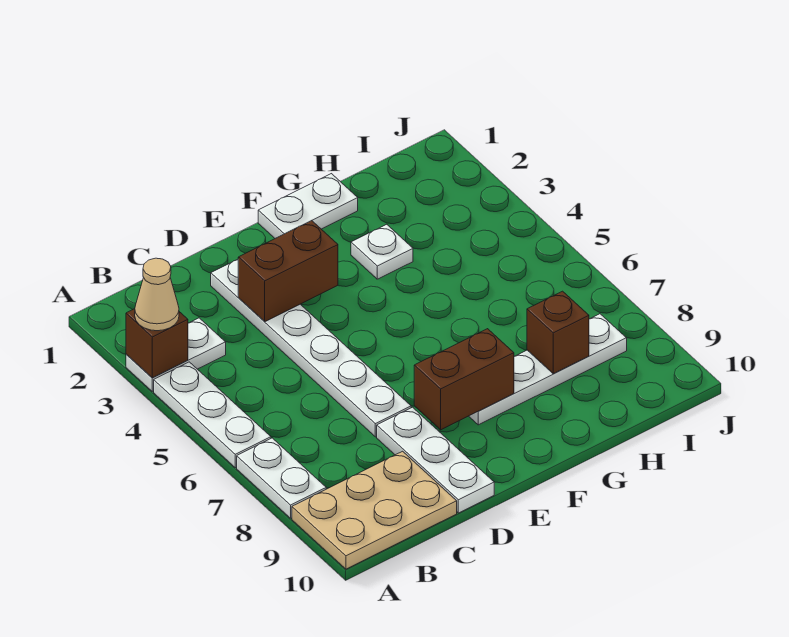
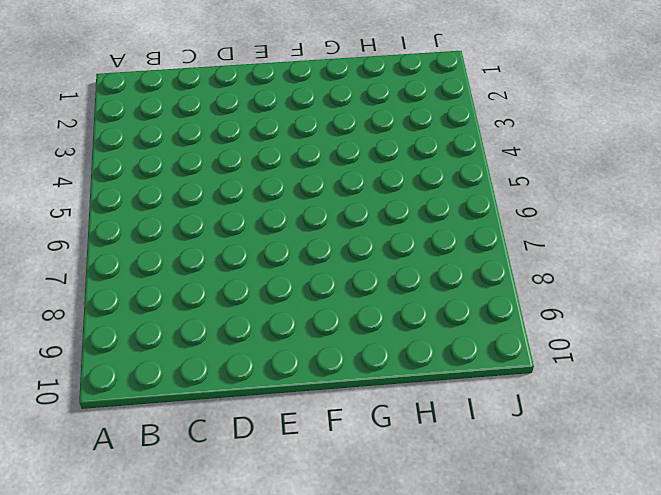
none -> white 1x2 plate [126,318,226,391]
none -> white 1x3 plate [154,362,271,468]
none -> white 1x2 plate [237,438,326,518]

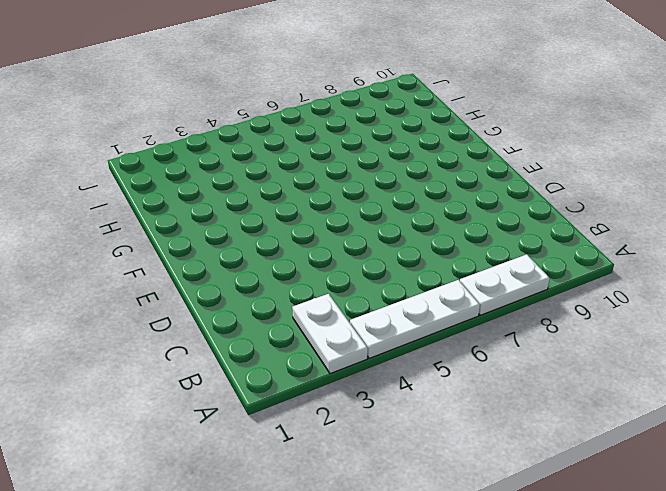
none -> tan 2x3 plate [292,451,457,569]
none -> white 1x6 plate [211,259,411,437]
none -> white 1x3 plate [377,407,494,513]

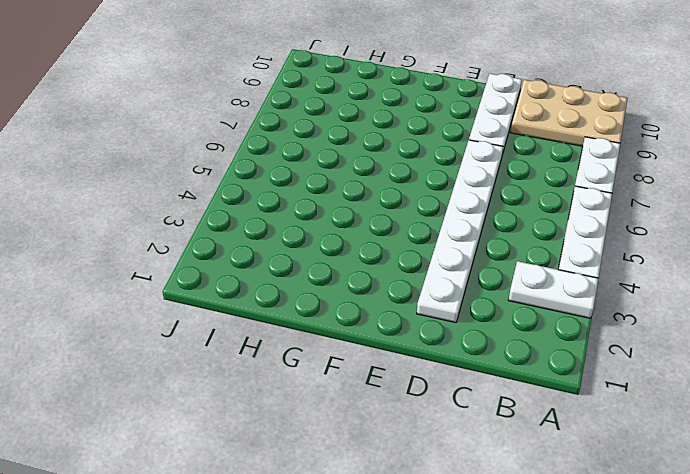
none -> white 1x2 plate [258,174,358,238]
none -> white 1x4 plate [469,314,627,425]
none -> white 1x1 plate [351,224,413,279]

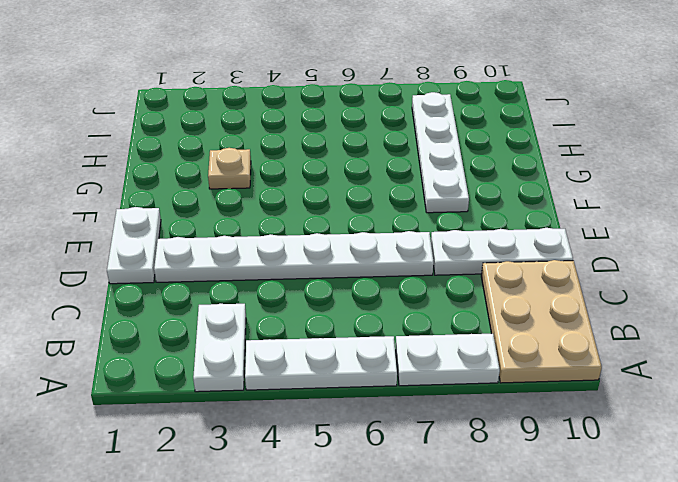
white 1x2 plate [107,207,161,284] -> white 1x2 plate moved to [258,174,358,238]
tan 1x1 plate [208,148,251,189] -> white 1x1 plate [351,224,413,279]
none -> brown 1x1 brick [126,309,188,378]
none -> brown 1x2 brick [238,221,338,322]
none -> brown 1x2 brick [414,329,514,430]

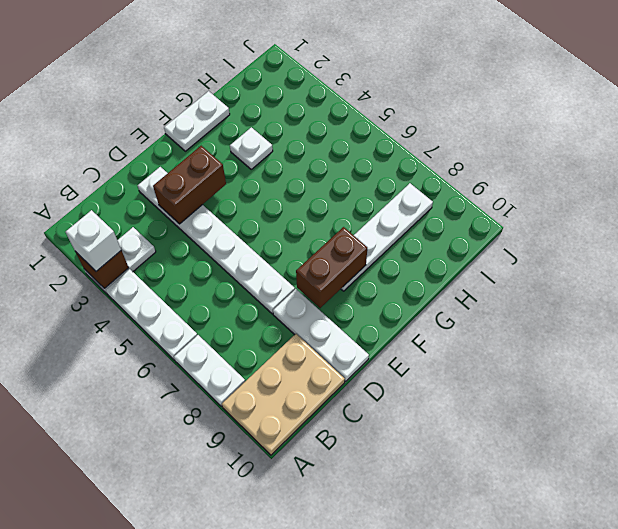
white 1x1 brick [66,210,121,271] -> tan 1x1 cone [135,258,179,331]
none -> brown 1x1 brick [527,291,589,374]

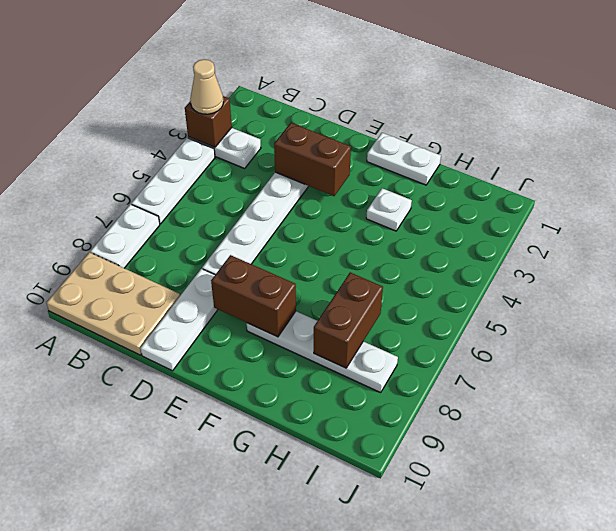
brown 1x2 brick [314,273,383,368] -> brown 1x1 brick [527,291,589,374]

